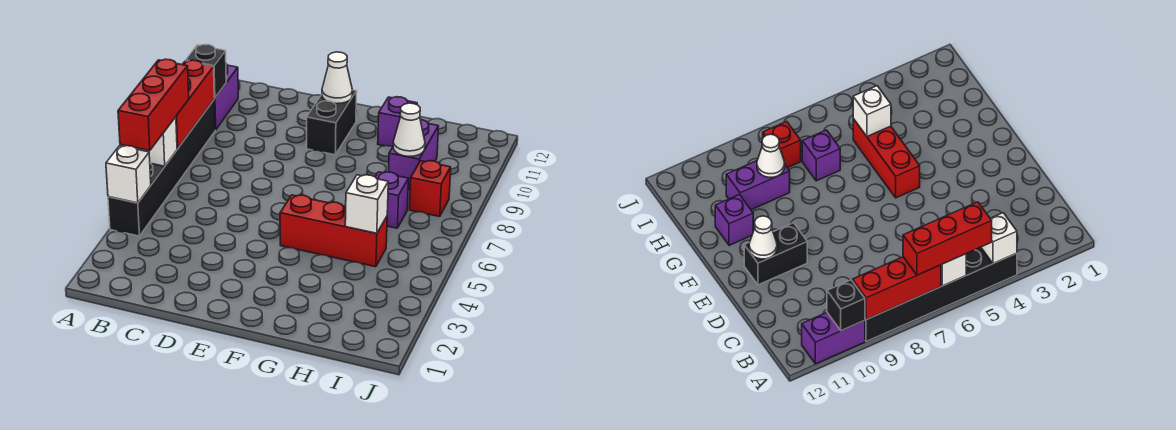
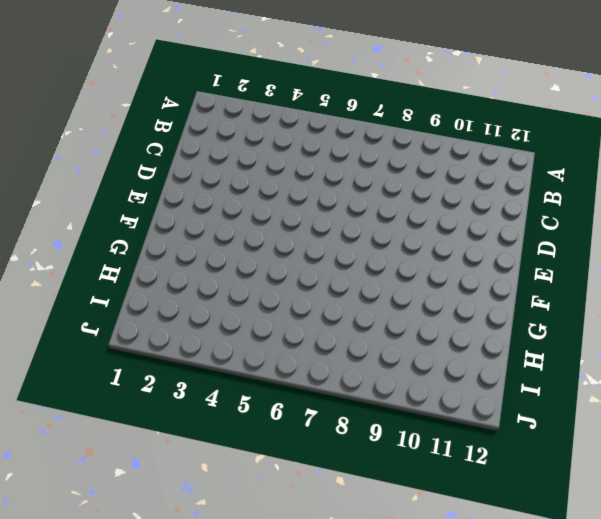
none -> black 1x6 brick [108,100,215,236]
none -> purple 1x2 brick [214,64,238,130]
none -> black 1x2 brick [307,90,357,155]

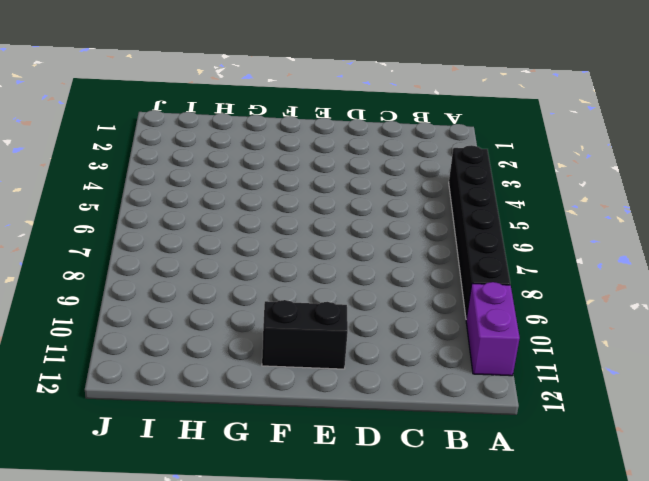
black 1x2 brick [262,300,348,369] -> black 1x2 brick turned to [307,90,357,155]
none -> red 1x3 brick [280,195,387,267]
none -> purple 1x1 brick [378,97,417,147]
none -> purple 1x1 brick [375,172,409,228]

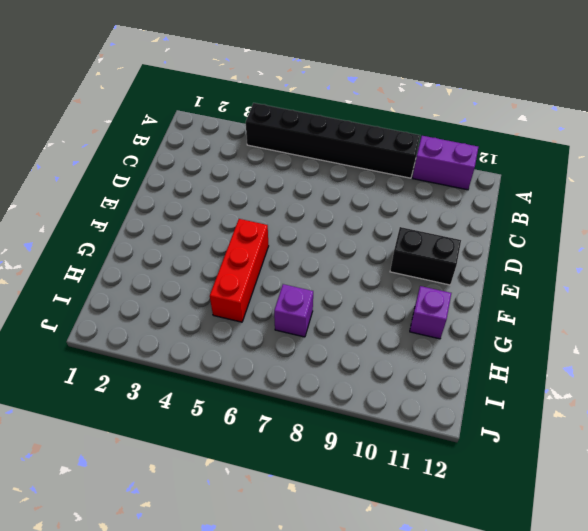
none -> purple 1x2 brick [389,120,439,190]
none -> red 1x1 brick [409,161,451,217]
none -> white 1x1 brick [106,146,151,203]

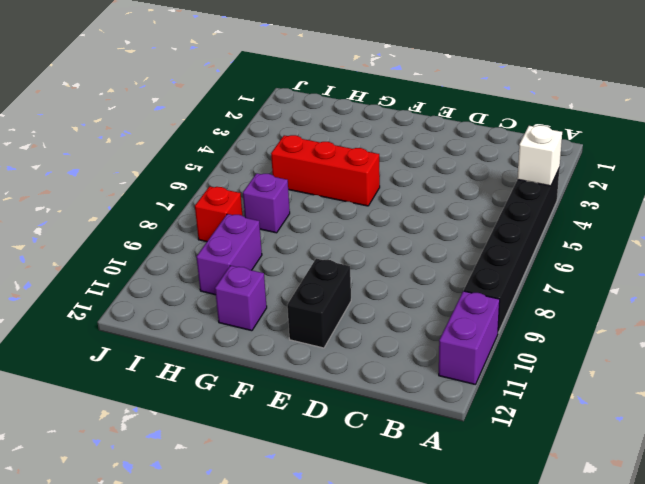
none -> white 1x1 brick [136,117,177,166]
none -> red 1x3 brick [176,60,214,149]
none -> black 1x1 brick [186,45,226,98]

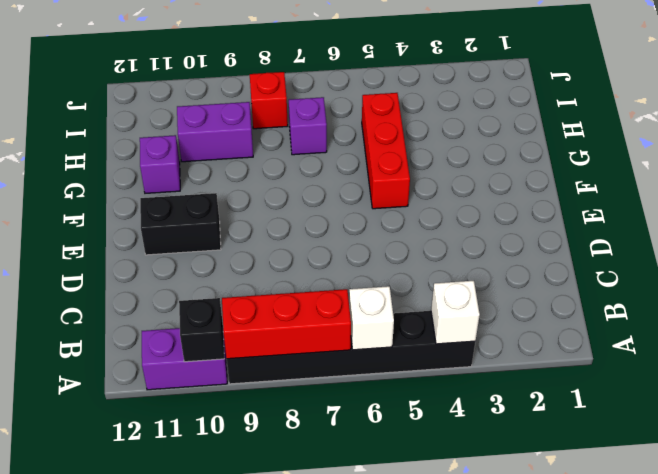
none -> white 1x1 cone [322,52,353,104]
none -> white 1x1 brick [345,175,388,233]
none -> white 1x1 cone [393,103,425,156]

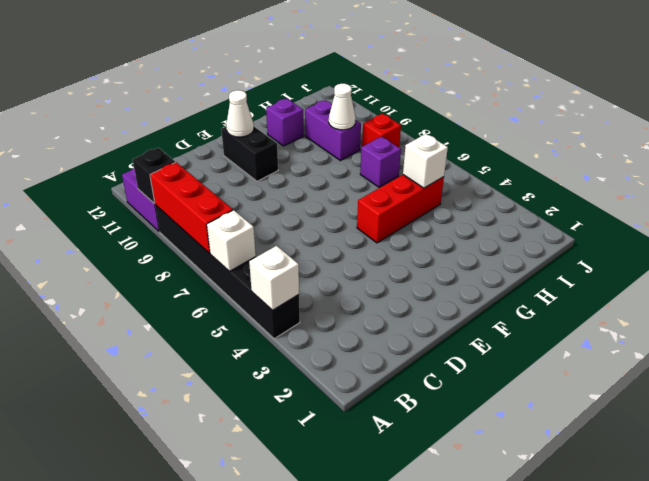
none -> red 1x3 brick [118,59,189,151]

